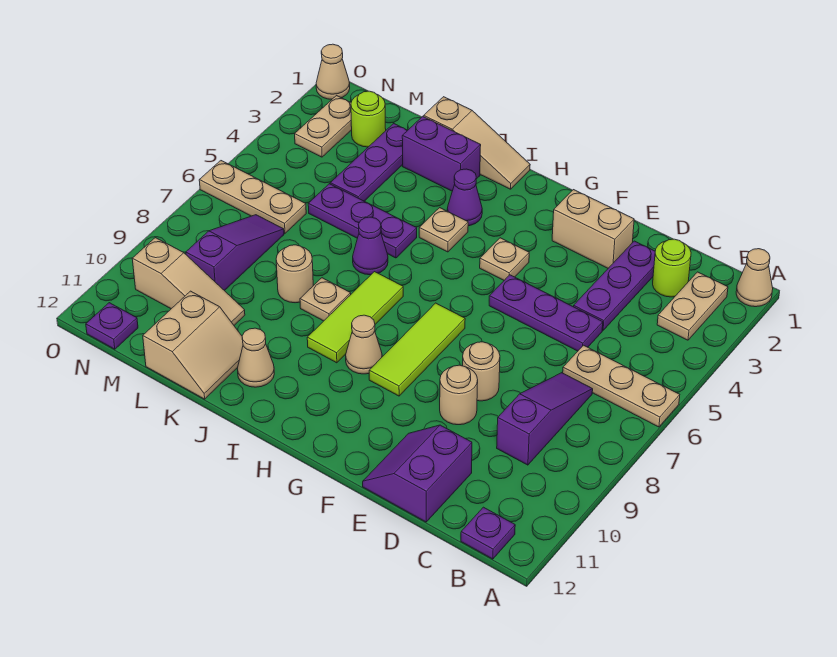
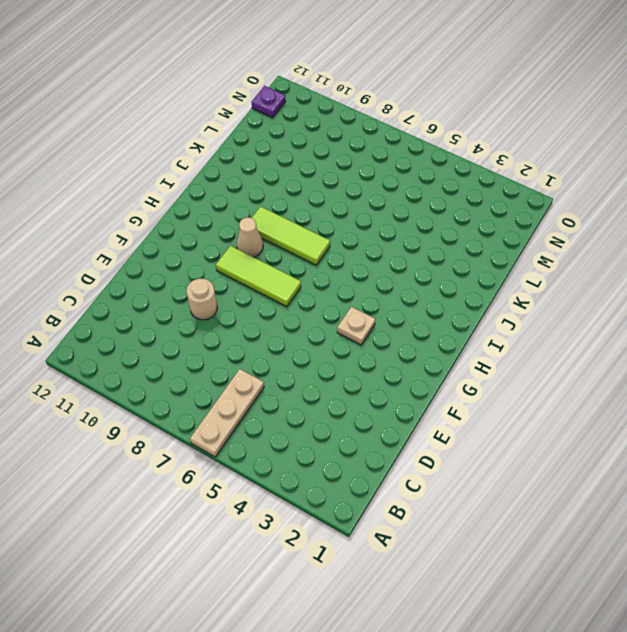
none -> tan 1x1 cone [736,249,773,307]
none -> tan 1x2 plate [657,272,728,340]
none -> purple 1x1 plate [461,507,515,559]
none -> lime 1x1 round brick [653,239,691,297]

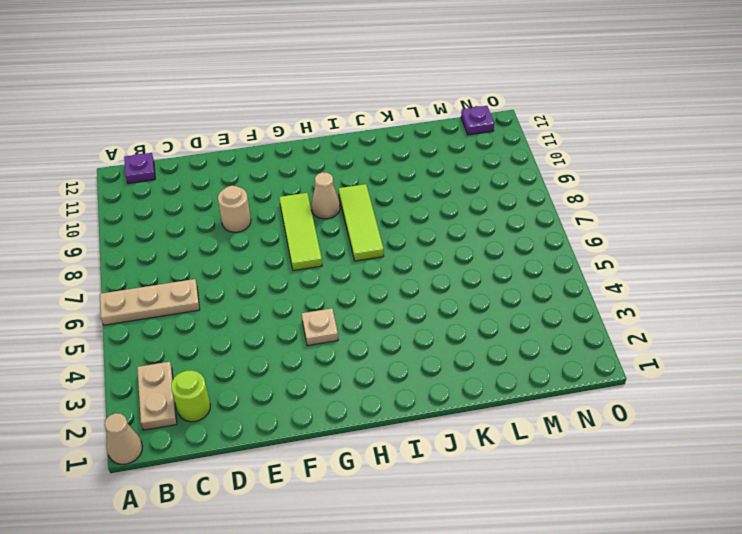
none -> purple 1x3 slope [497,373,593,465]
none -> purple 1x3 plate [573,241,655,330]
none -> purple 1x3 plate [489,275,603,351]
none -> purple 2x2 slope [363,425,472,522]

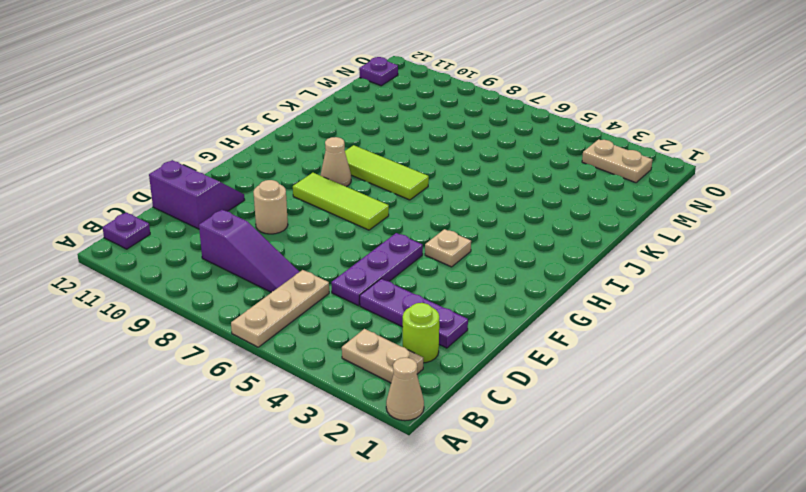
none -> tan 1x2 brick [552,190,634,268]
none -> tan 1x1 round brick [463,342,500,401]
none -> tan 1x3 slope [424,97,530,189]
none -> purple 1x1 cone [447,169,482,226]

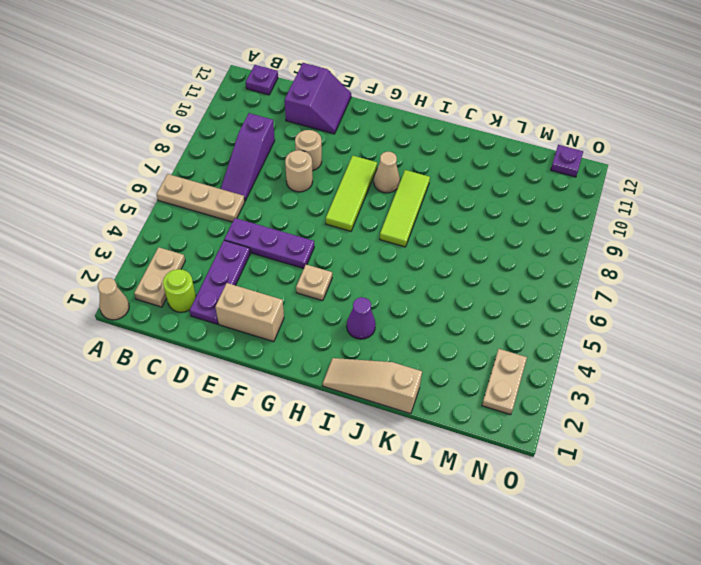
none -> tan 1x1 plate [419,208,468,252]
none -> purple 1x2 brick [402,116,481,191]
none -> purple 1x3 plate [308,184,417,258]
none -> purple 1x1 cone [353,217,388,275]

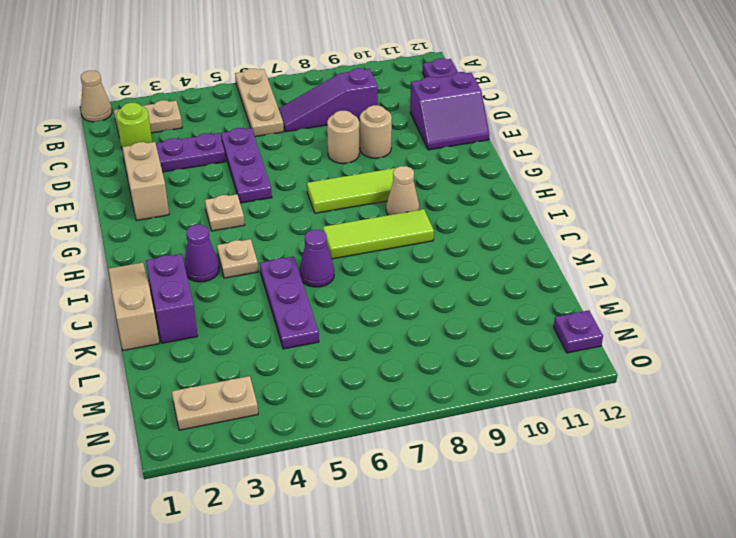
none -> tan 1x1 plate [300,278,351,321]
none -> tan 1x1 cone [237,328,274,387]
none -> tan 1x1 round brick [276,245,313,303]
none -> tan 2x2 slope [143,291,243,399]

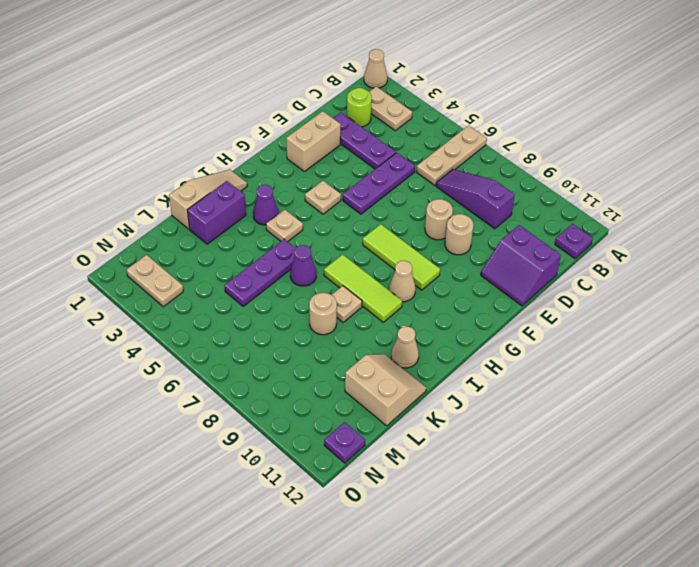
none -> purple 1x3 plate [330,123,408,201]
none -> tan 1x3 slope [132,238,245,325]
none -> lime 1x1 round brick [351,91,386,147]
none -> tan 1x3 plate [199,161,306,233]

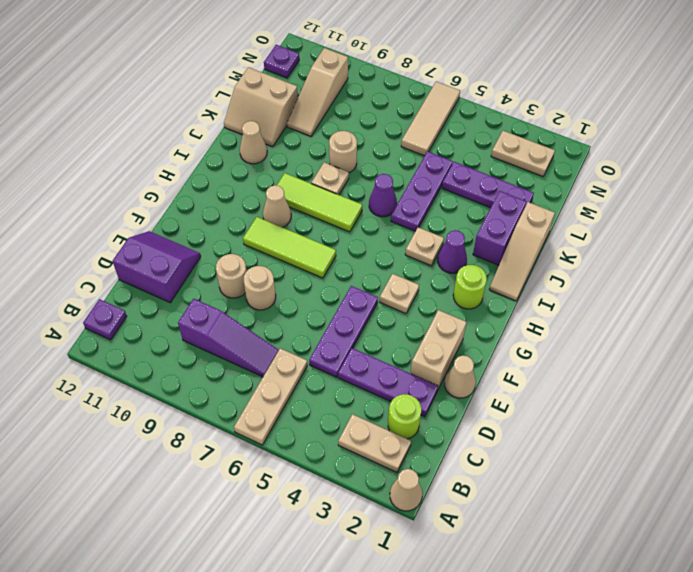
tan 1x1 cone [445,355,476,398] -> tan 1x1 cone moved to [316,44,350,99]
lime 1x1 round brick [453,265,487,309] -> lime 1x1 round brick moved to [351,91,386,147]
tan 1x3 tile [401,82,460,156] -> tan 1x3 plate [199,161,306,233]
none -> purple 1x3 slope [186,215,284,291]

